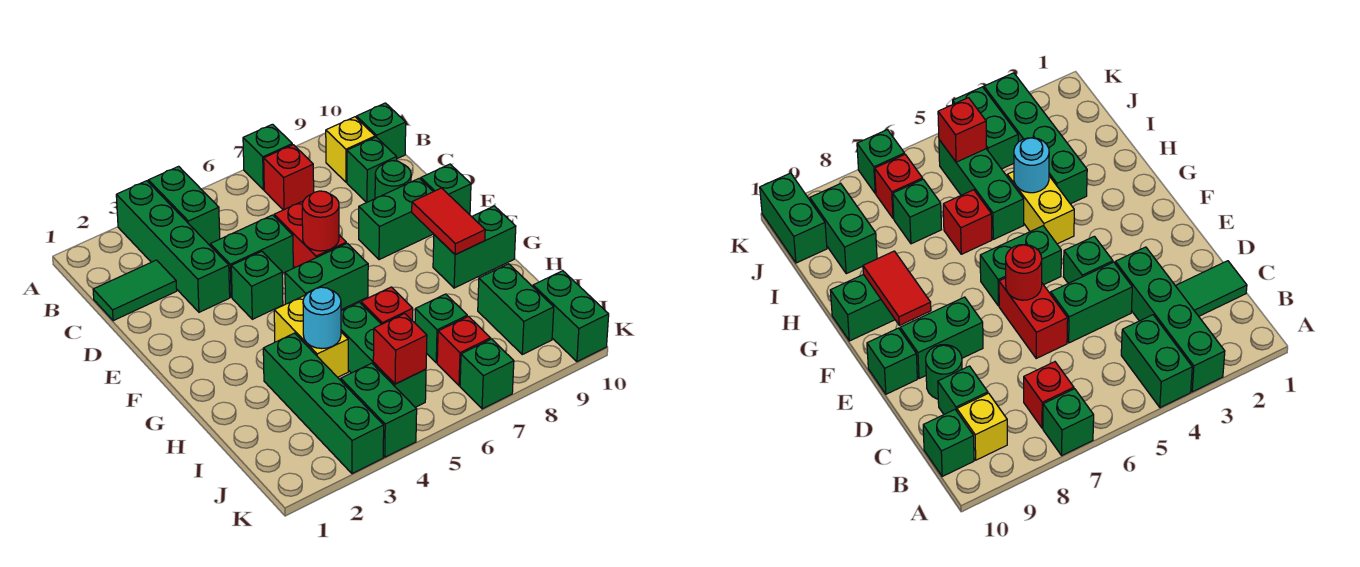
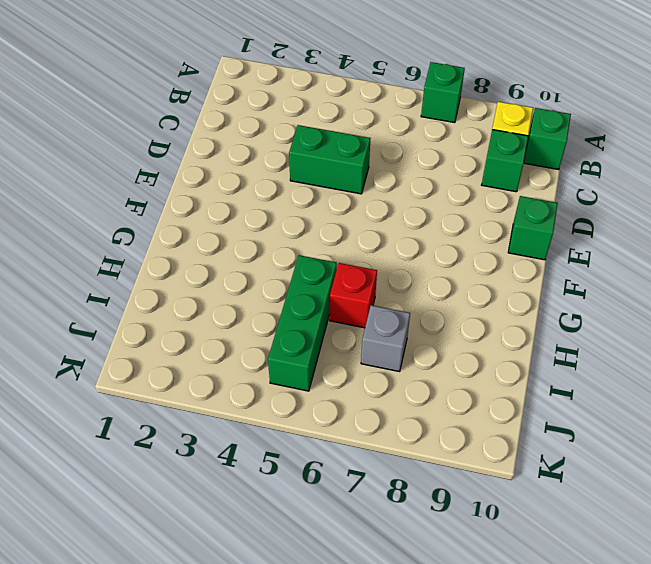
grey 1x1 brick [361,305,410,372] -> green 1x1 brick [415,294,467,363]
none -> green 1x4 brick [116,181,230,312]
none -> green 1x2 brick [148,166,220,245]
none -> red 1x1 brick [264,145,314,210]
none -> green 1x2 tile [93,260,177,321]

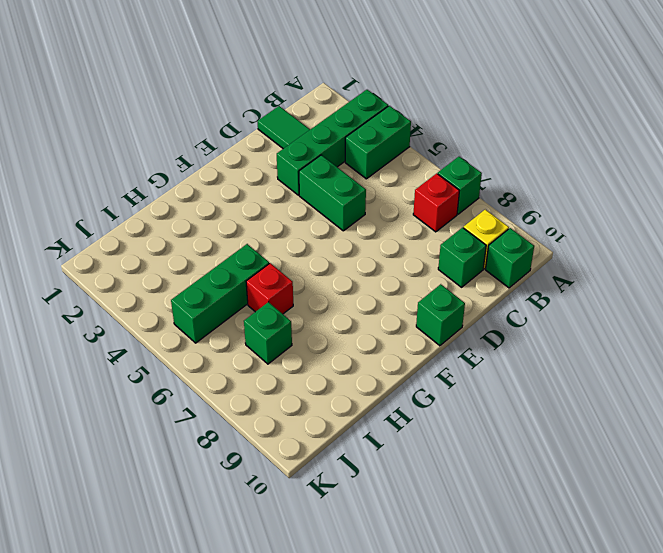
none -> red 1x2 brick [274,201,346,267]
none -> green 1x1 round brick [375,161,411,199]
none -> green 1x1 brick [231,251,283,319]
none -> green 1x2 brick [359,178,433,260]

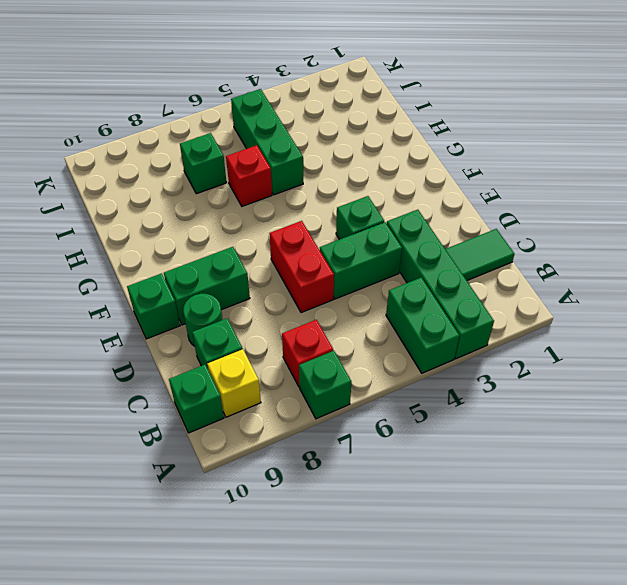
none -> green 1x2 brick [285,243,368,310]
none -> yellow 1x2 brick [274,295,348,377]
none -> green 1x2 brick [433,206,516,288]
none -> green 1x4 brick [263,333,384,474]

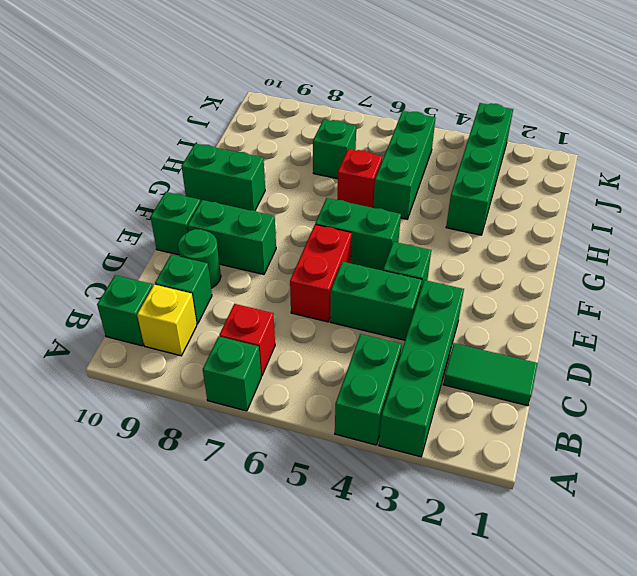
none -> yellow 1x2 brick [274,295,348,377]
none -> green 1x2 brick [478,264,554,354]
none -> green 1x2 brick [341,363,417,457]
none -> red 1x1 brick [437,316,490,386]

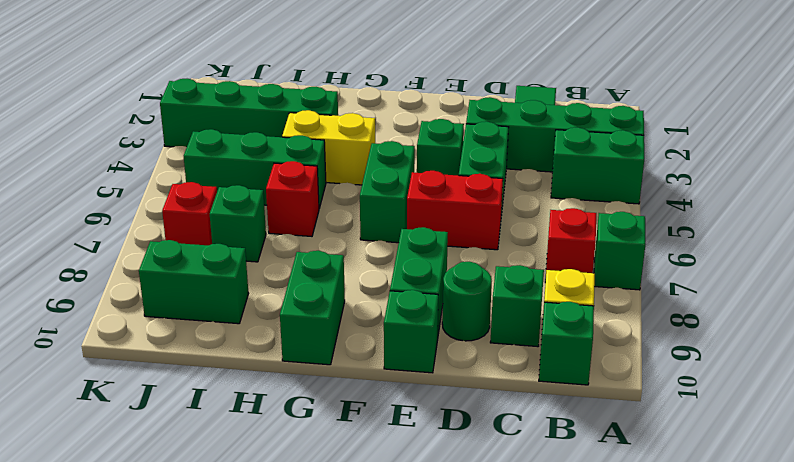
none -> green 1x2 brick [341,363,417,457]
none -> green 1x2 brick [533,271,609,362]
none -> green 1x1 brick [460,339,514,409]
none -> red 1x1 round brick [302,191,339,251]

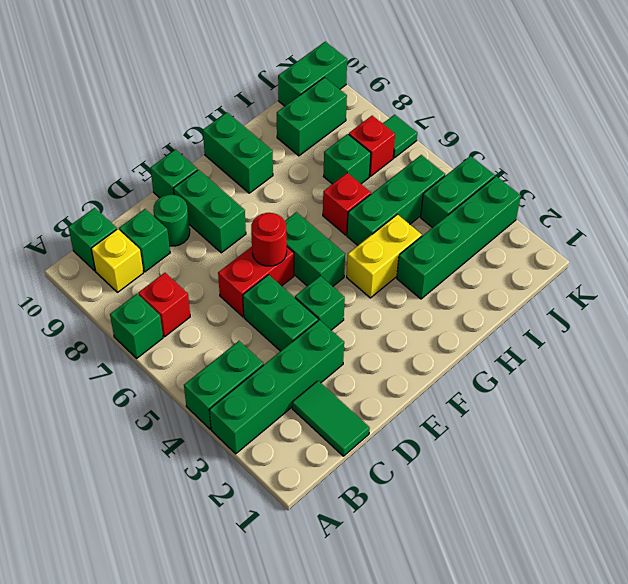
green 1x1 tile [383,115,417,158] -> green 1x1 brick [460,339,514,409]
none -> red 1x2 tile [412,188,485,255]
none -> cyan 1x1 round brick [303,287,341,349]
none -> red 1x1 brick [373,313,427,384]

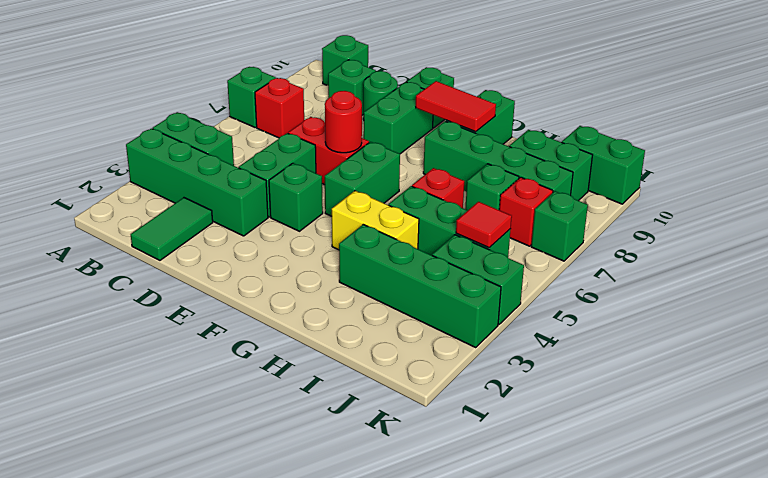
green 1x4 brick [423,121,573,195] -> none
red 1x1 tile [456,202,512,248] -> red 1x1 brick [373,313,427,384]
none -> yellow 1x1 brick [326,117,375,182]
none -> cyan 1x1 round brick [303,287,341,349]

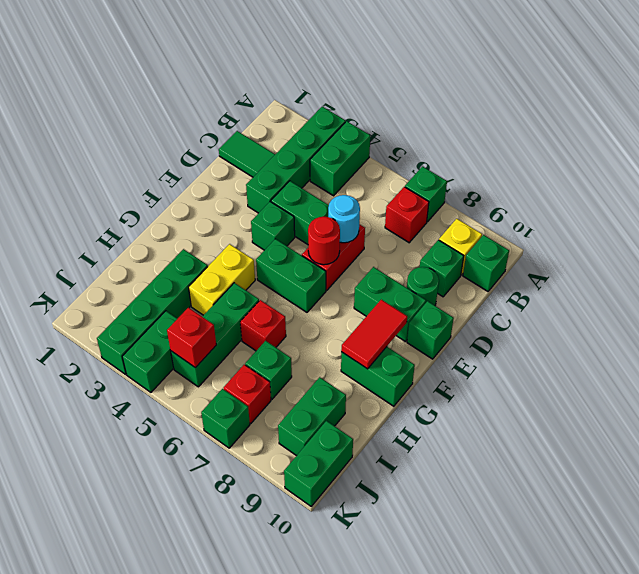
cyan 1x1 round brick [328,195,360,243] -> cyan 1x1 round brick moved to [303,287,341,349]

